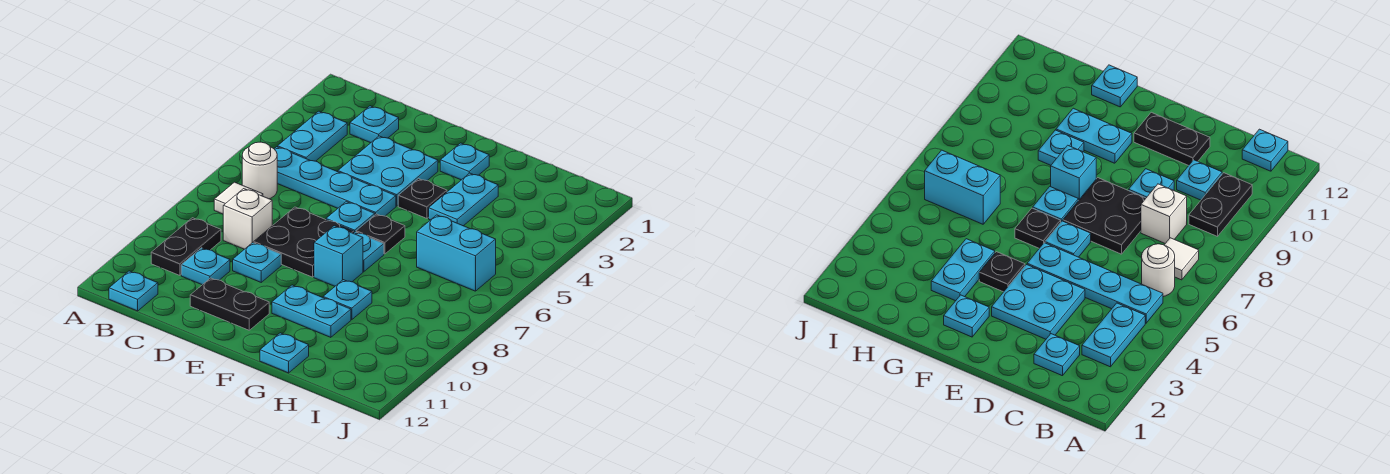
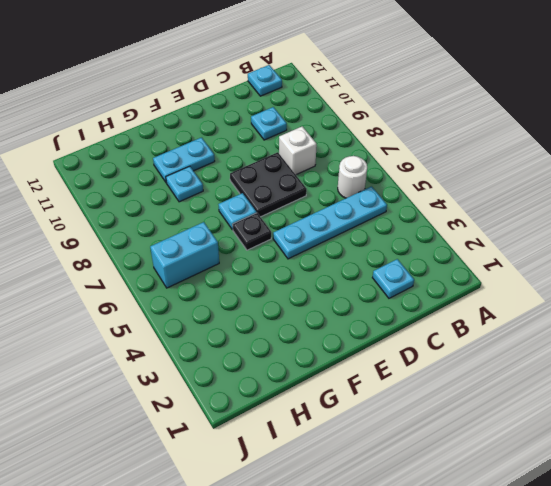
none -> cyan 1x2 plate [278,111,347,161]
none -> white 1x1 tile [214,182,263,214]
none -> black 1x2 plate [151,218,221,275]

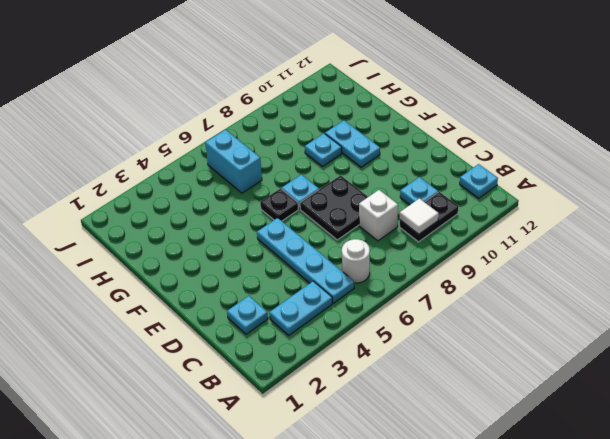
white 1x1 tile [400,198,439,234] -> white 1x1 tile moved to [214,182,263,214]
none -> cyan 2x2 plate [338,136,438,206]
none -> cyan 1x1 plate [233,243,281,282]
none -> black 1x2 plate [190,278,269,330]

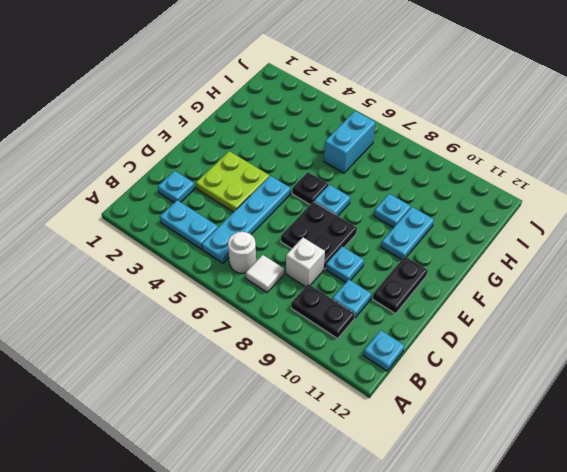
lime 2x2 plate [196,151,269,212] -> cyan 2x2 plate [338,136,438,206]
none -> cyan 1x1 plate [326,202,375,232]
none -> cyan 1x1 plate [440,143,489,180]
none -> black 1x1 plate [398,179,447,218]

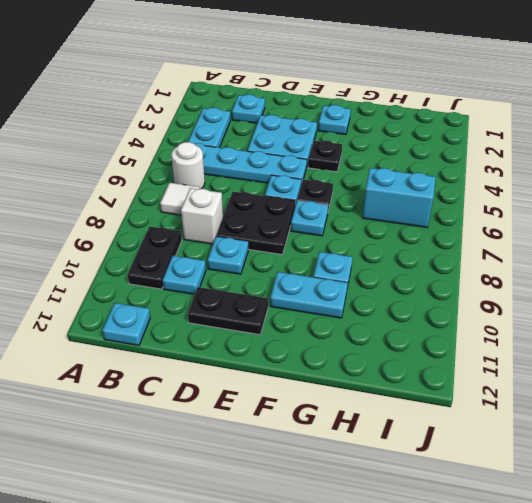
none -> cyan 1x1 brick [314,226,363,286]
none -> cyan 1x2 plate [429,173,498,226]
none -> cyan 1x1 plate [260,333,309,373]

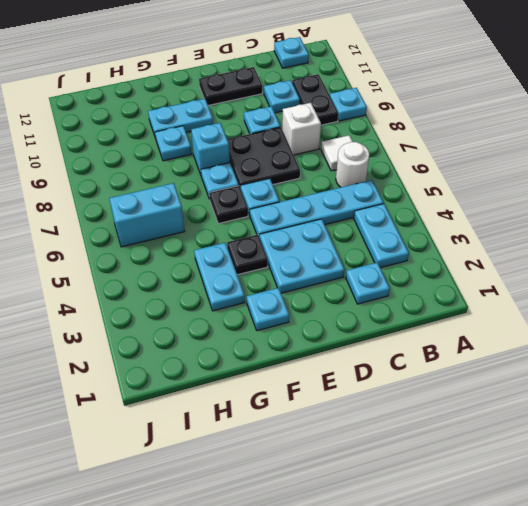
cyan 1x1 plate [330,88,367,121] -> cyan 1x1 plate moved to [260,333,309,373]

